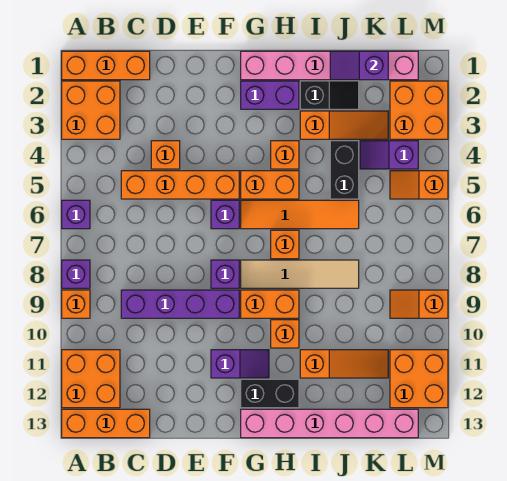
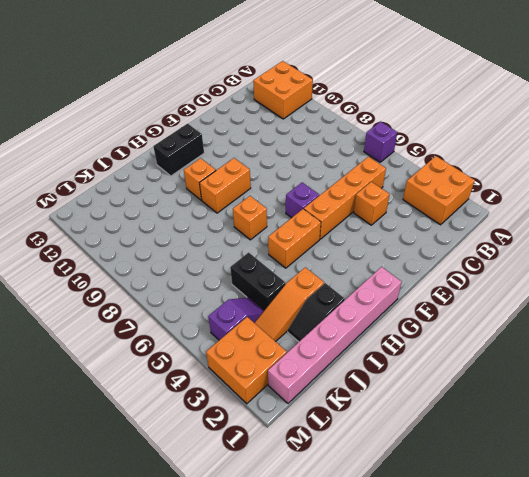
none -> orange 1x3 brick [62,51,150,80]
none -> purple 1x1 brick [62,260,90,288]
none -> orange 1x1 brick [62,290,90,318]
none -> orange 1x3 brick [62,409,150,438]

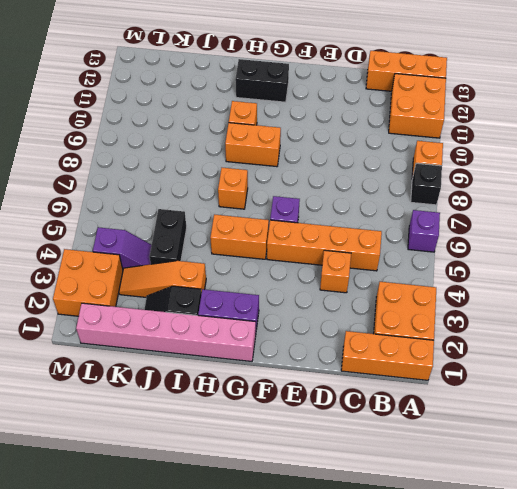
black 1x1 brick [411,163,442,205] -> purple 1x1 brick [62,260,90,288]
none -> purple 1x4 brick [121,290,239,318]
none -> purple 1x1 brick [211,260,239,288]
none -> purple 1x2 slope [211,350,269,378]
none -> orange 1x4 tile [241,200,359,229]

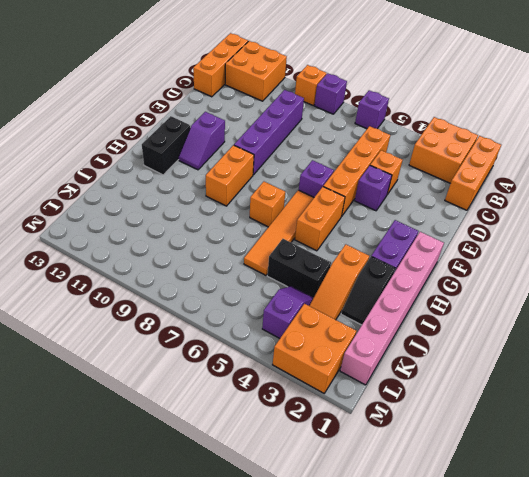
purple 1x1 brick [355,166,392,211] -> purple 1x1 brick moved to [211,260,239,288]
none -> tan 1x4 tile [241,260,359,288]
none -> pink 1x6 brick [241,409,418,438]
none -> orange 1x1 brick [271,141,299,169]
none -> orange 1x1 brick [271,320,299,348]

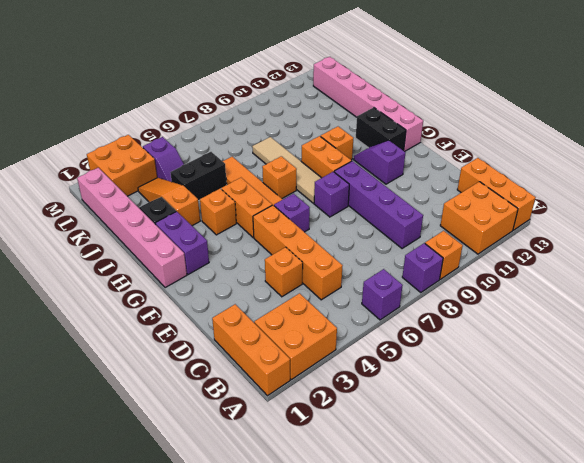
none -> orange 1x3 slope [300,350,388,378]
none -> orange 1x2 slope [390,171,448,199]
none -> orange 1x2 slope [390,290,448,318]
none -> orange 2x2 brick [390,350,448,408]

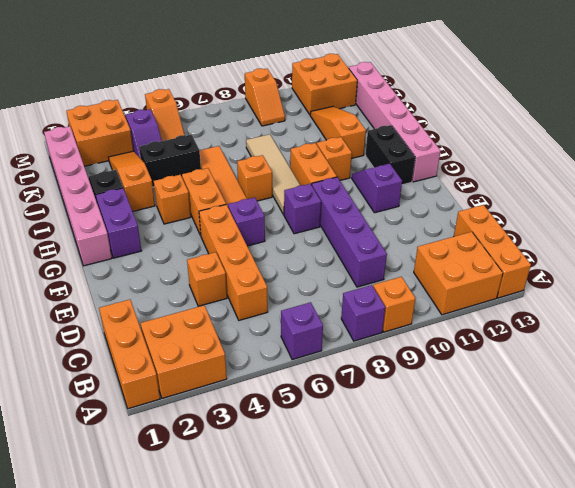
none -> purple 1x2 slope [330,51,388,80]

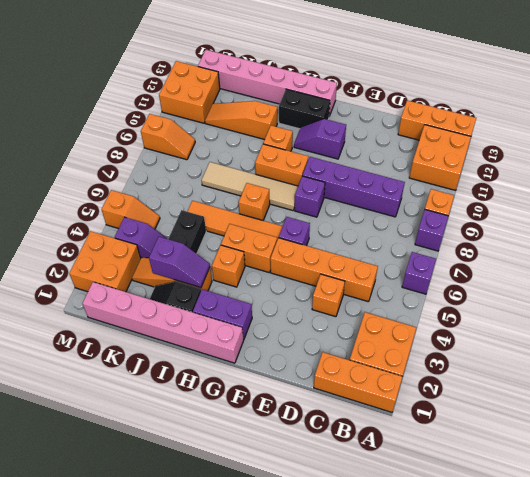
purple 1x2 slope [149,237,210,288] -> purple 1x2 slope moved to [330,51,388,80]

